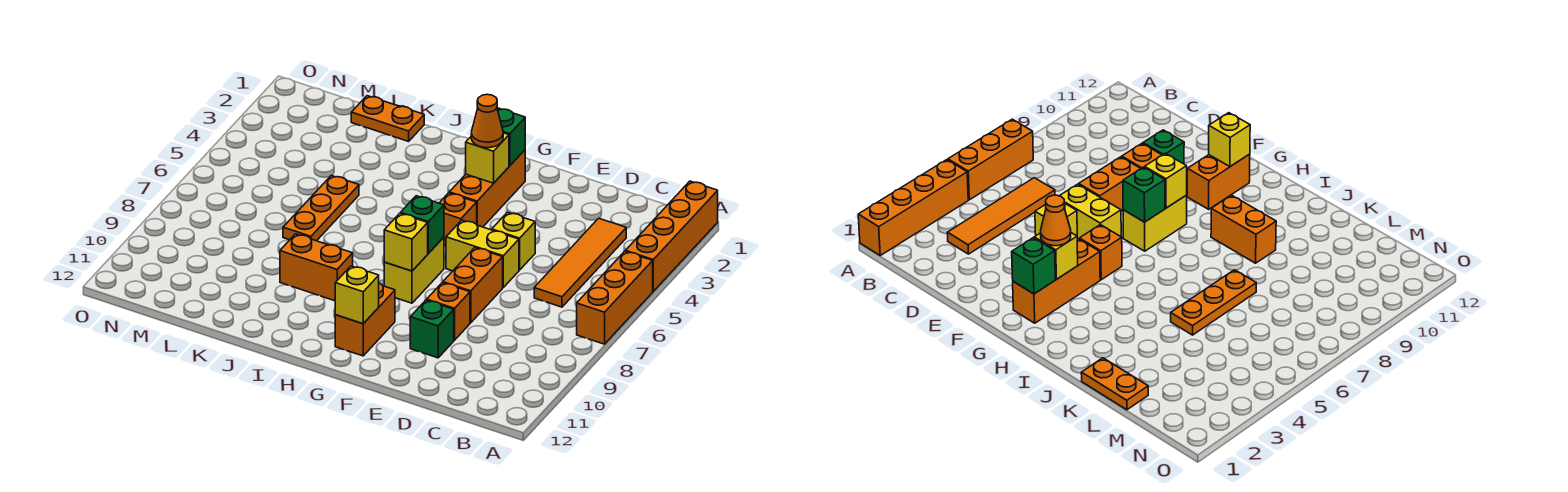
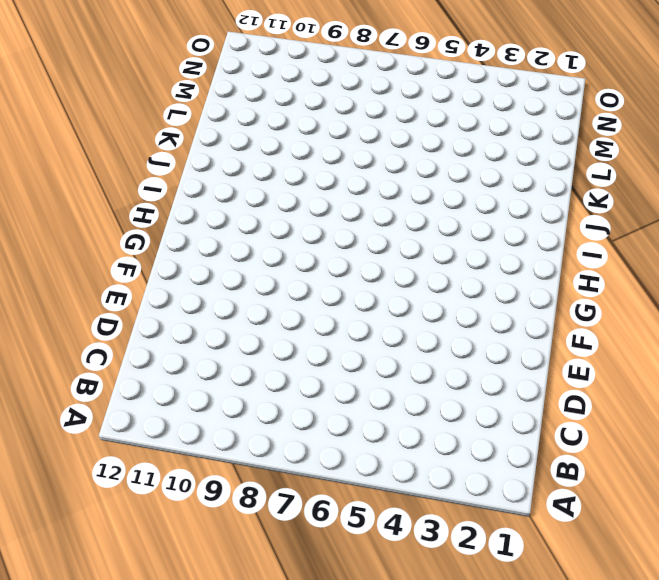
none -> orange 1x4 brick [625,181,718,291]
none -> orange 1x3 brick [577,251,653,344]
none -> orange 1x4 tile [534,218,626,307]

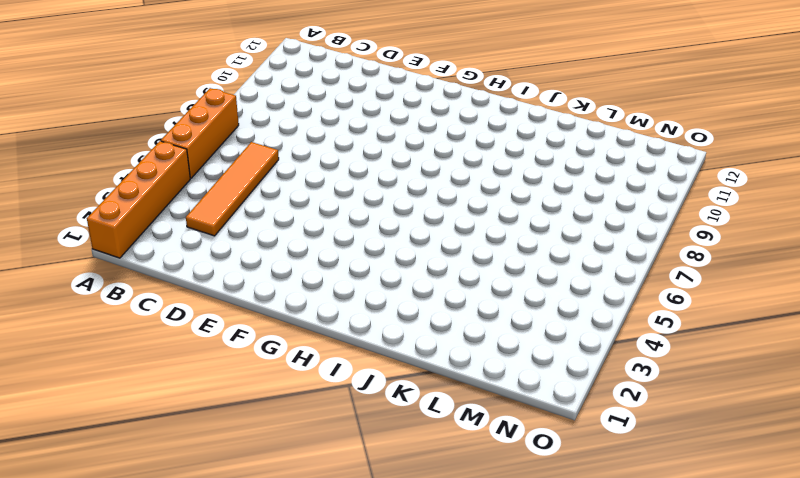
none -> yellow 1x1 brick [492,212,535,270]
none -> yellow 1x2 brick [446,220,519,287]
none -> orange 1x2 brick [443,248,503,323]

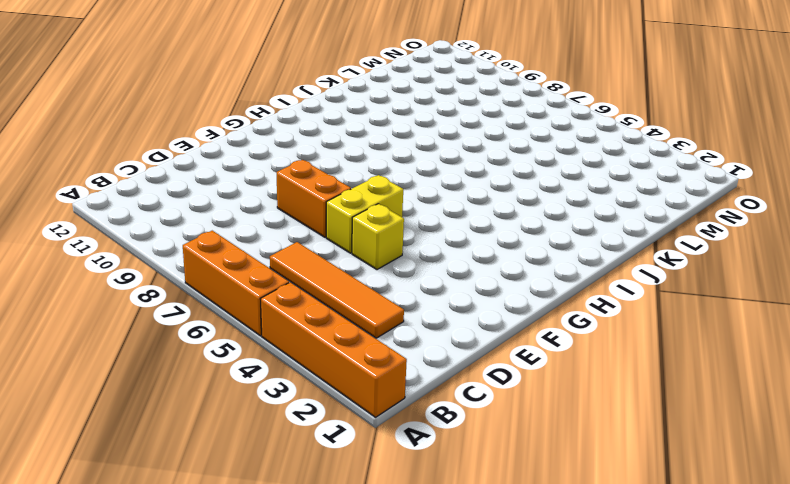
none -> orange 1x1 brick [427,283,470,340]
none -> green 1x1 brick [410,300,454,358]
none -> orange 1x3 brick [449,150,525,227]

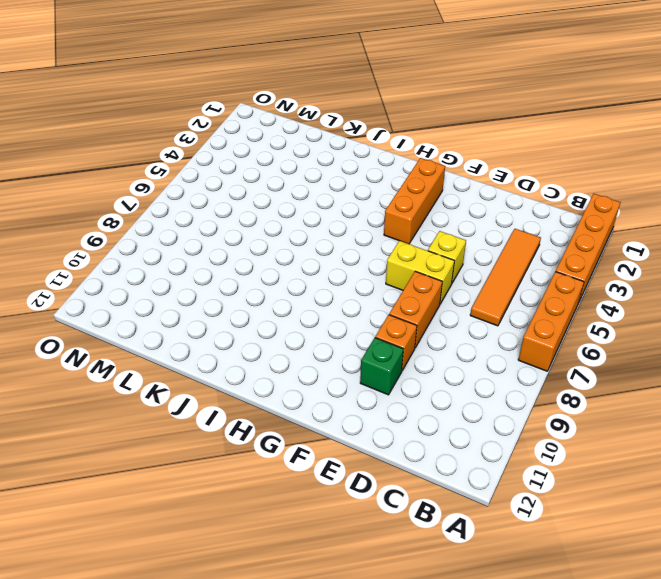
none -> orange 1x1 brick [440,193,477,246]
none -> yellow 1x2 brick [384,237,444,303]
none -> orange 1x2 brick [335,283,395,356]

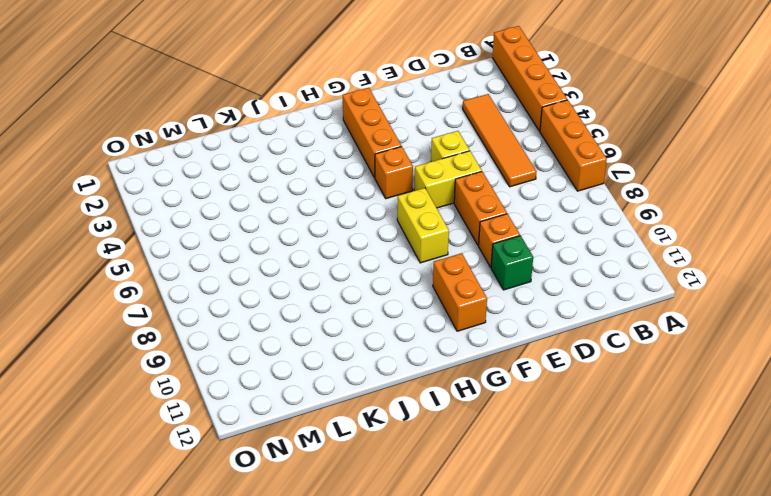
none -> orange 1x2 brick [280,234,353,301]
none -> orange 1x2 plate [351,96,424,141]
none -> orange 1x3 plate [283,175,359,241]

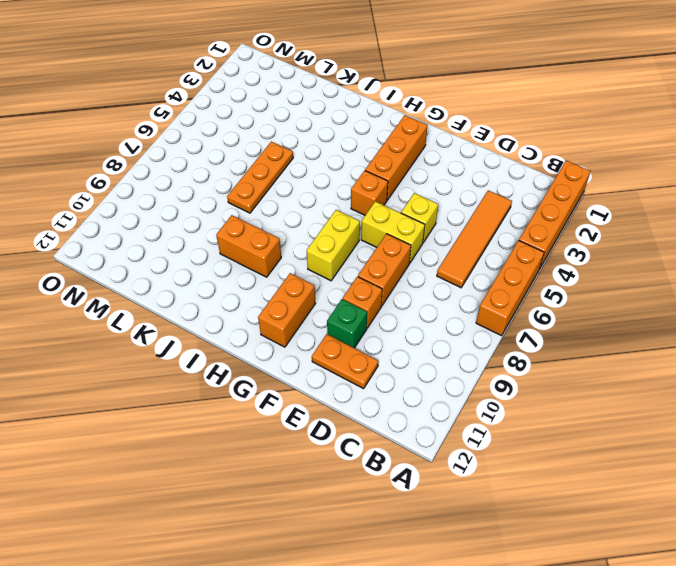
orange 1x2 plate [312,334,378,389] -> orange 1x2 plate moved to [351,96,424,141]
none -> green 1x1 brick [497,108,525,166]
none -> yellow 1x1 brick [466,133,509,183]
none -> green 1x1 brick [401,196,444,254]

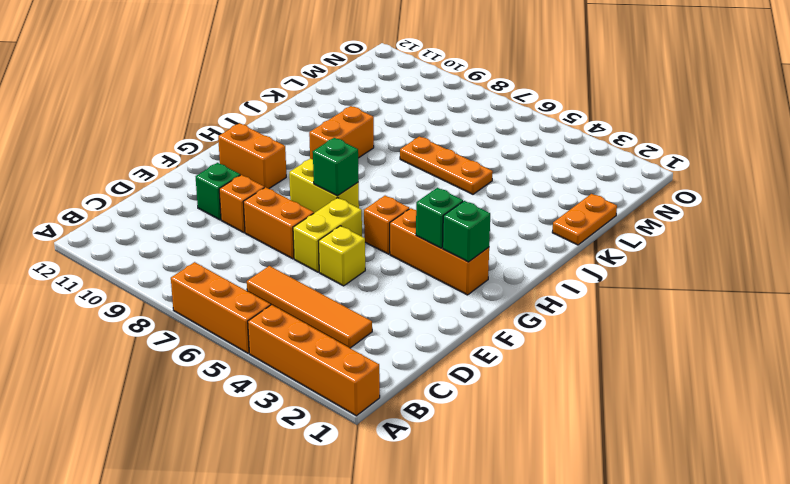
green 1x1 brick [416,188,463,248] -> yellow 1x1 brick [466,133,509,183]
none -> yellow 1x1 brick [384,213,428,271]
none -> yellow 1x1 brick [335,266,379,324]
none -> orange 1x1 cone [471,94,503,148]

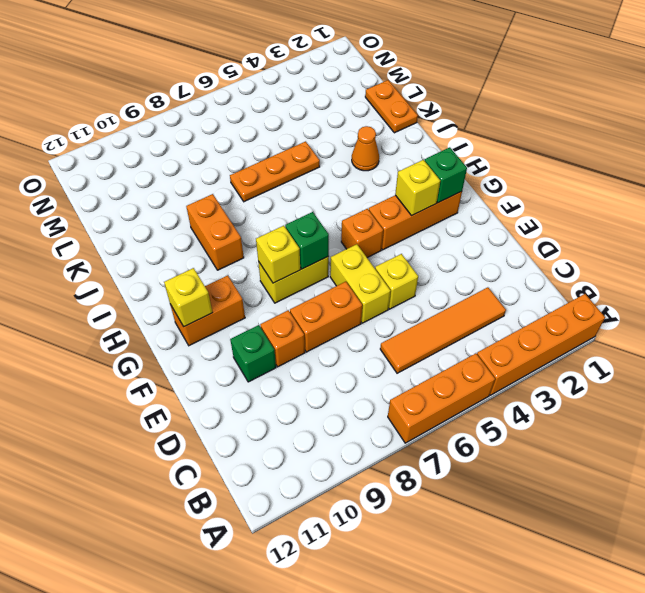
orange 1x1 cone [352,126,379,171] -> orange 1x1 cone moved to [471,94,503,148]

